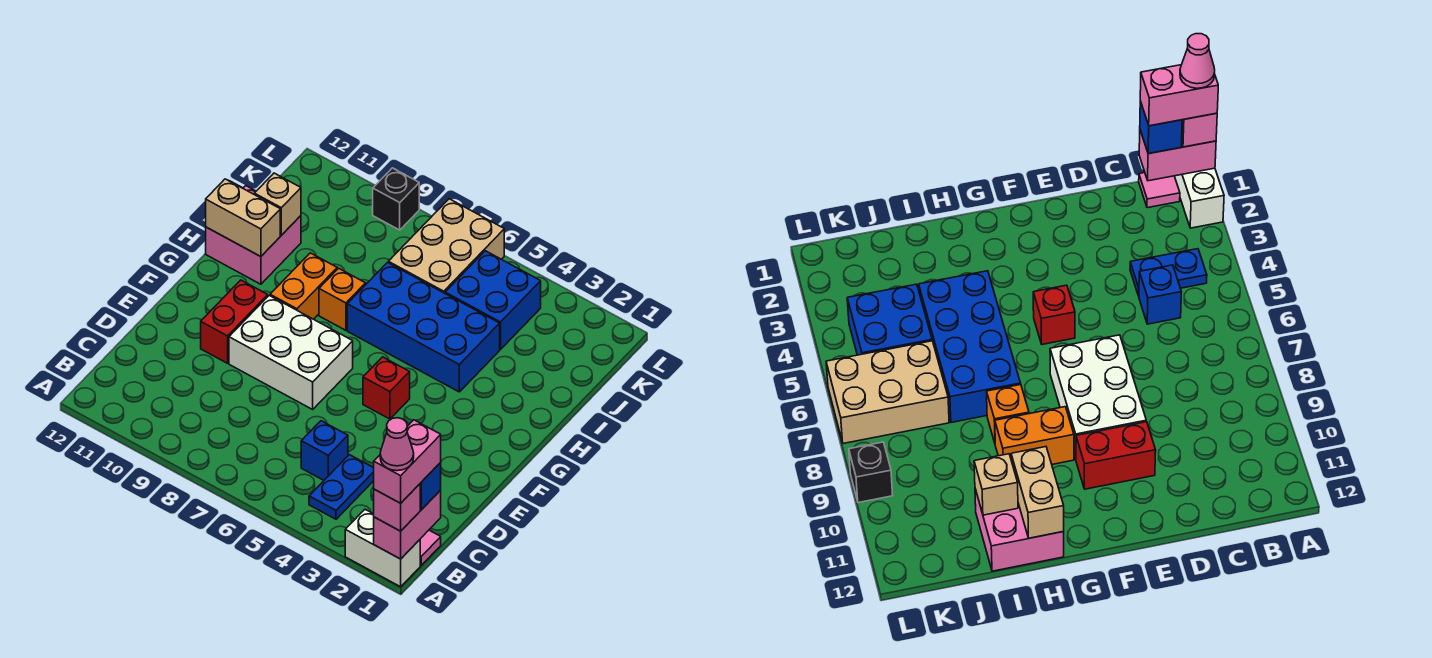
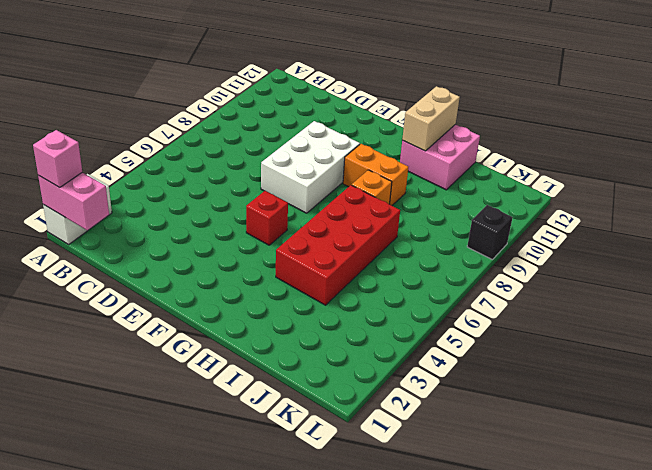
red 2x4 brick [276,185,400,305] -> blue 2x4 brick [347,263,500,392]
none -> pink 1x1 tile [420,530,441,565]
none -> blue 1x2 plate [309,455,374,519]
none -> blue 1x1 brick [301,421,348,480]

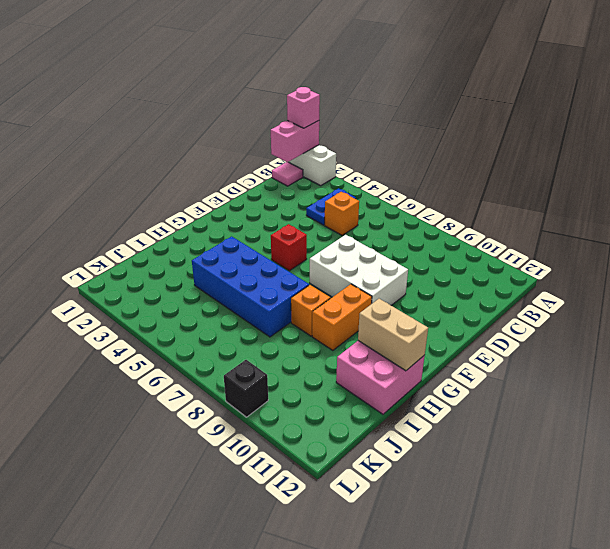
orange 1x1 brick [325,192,359,235] -> blue 1x1 brick [301,421,348,480]
none -> red 1x2 brick [201,280,268,363]
none -> blue 2x2 brick [445,251,541,350]
none -> tan 2x3 brick [388,199,504,293]

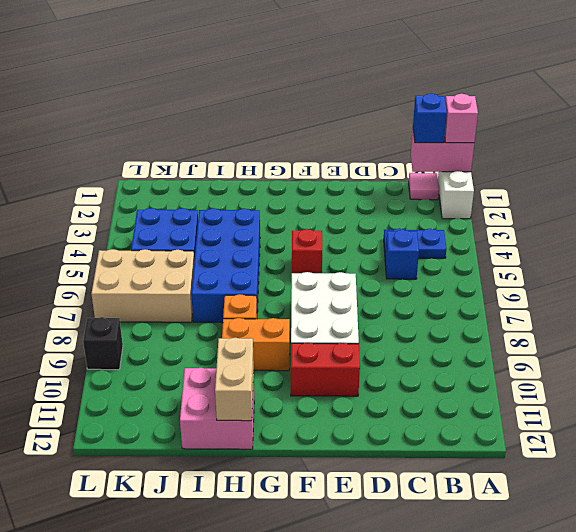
none -> tan 1x1 brick [254,173,301,235]
none -> pink 1x2 brick [373,420,441,503]
none -> pink 1x1 cone [380,418,414,471]

